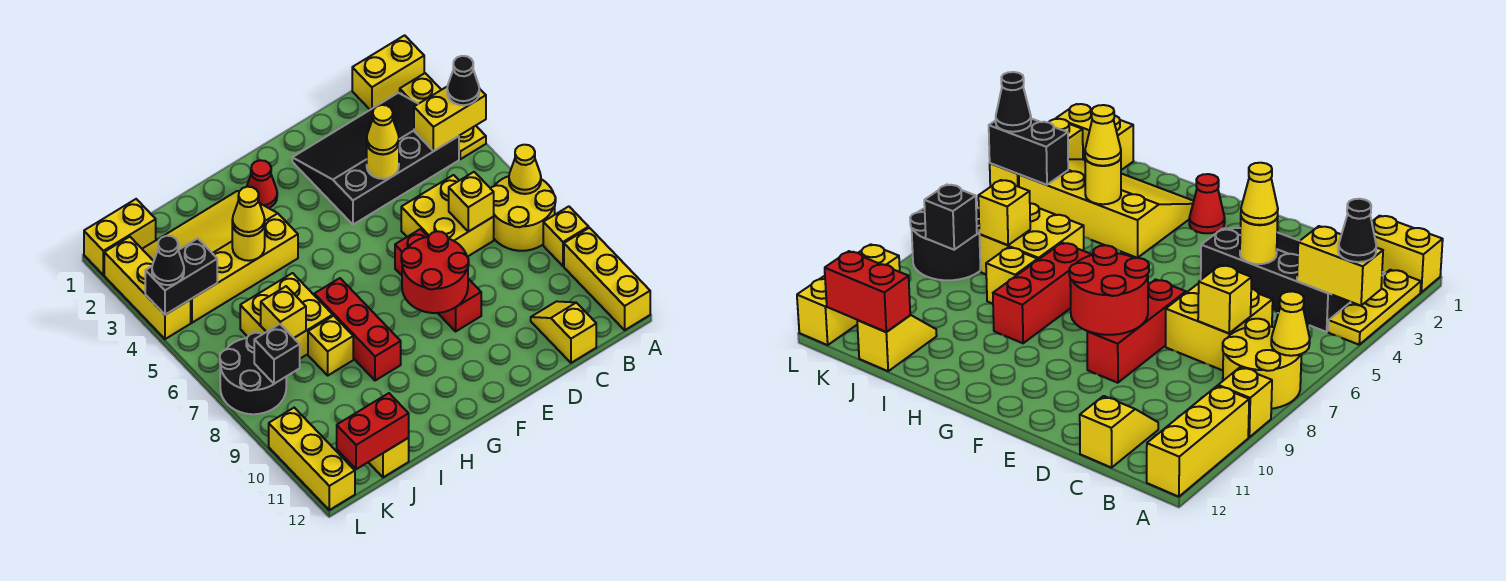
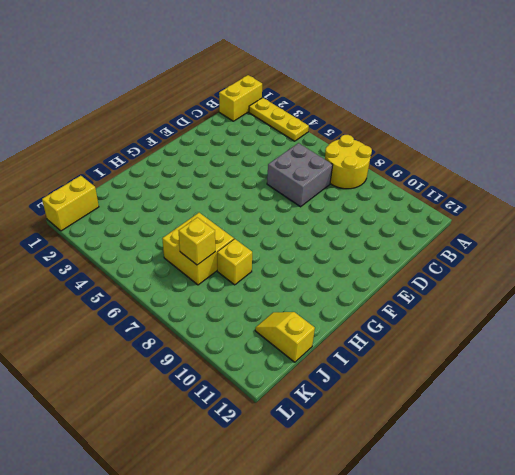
grey 2x2 brick [267,143,333,207] -> yellow 2x2 brick [401,175,494,257]
none -> yellow 1x1 brick [543,206,589,266]
none -> yellow 1x3 brick [564,228,650,330]
none -> black 3x4 slope [292,93,459,225]
none -> yellow 1x2 slope [531,301,596,363]

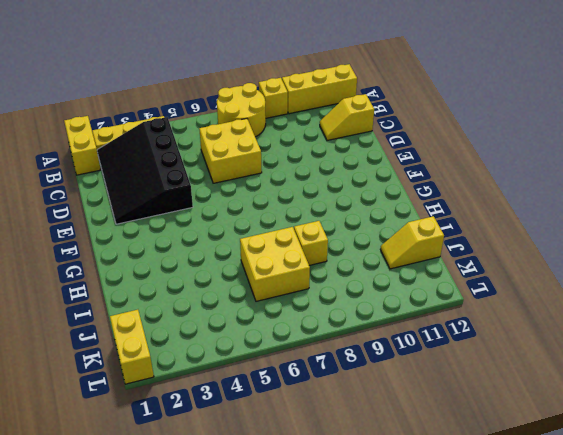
none -> red 1x3 brick [395,229,481,331]
none -> red 1x1 cone [247,160,277,208]
none -> yellow 3x4 slope [142,191,298,323]
none -> red 1x3 brick [314,278,401,381]

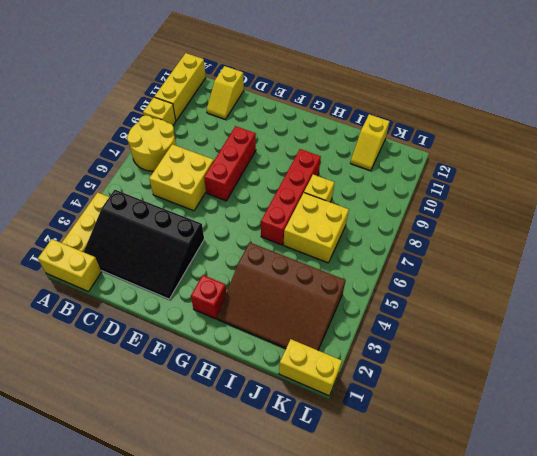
red 1x1 brick [191,275,226,319] -> red 1x1 cone [247,160,277,208]
brown 3x4 slope [217,243,346,350] -> yellow 3x4 slope [142,191,298,323]
red 1x4 brick [261,149,321,245] -> red 1x3 brick [314,278,401,381]
none -> black 2x2 round brick [220,333,286,414]
none -> yellow 1x3 brick [104,237,191,339]
none -> yellow 1x3 brick [269,408,355,510]
none -> yellow 1x2 brick [414,86,486,151]

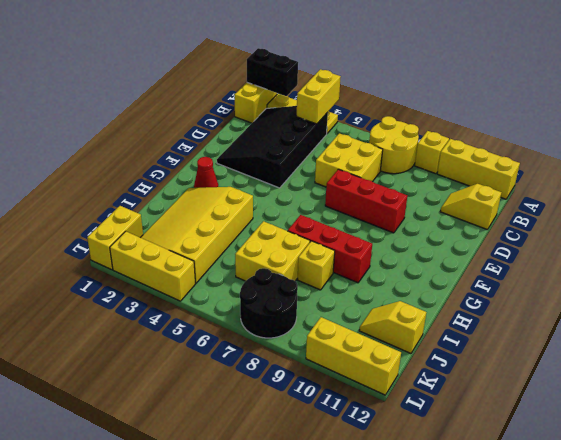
black 1x2 brick [247,48,298,96] -> black 1x2 brick turned to [145,239,217,315]
none -> yellow 1x1 cone [509,145,541,194]
none -> yellow 1x1 brick [449,172,494,232]
none -> yellow 1x1 round brick [367,143,399,179]
none -> red 2x2 round brick [401,231,469,313]

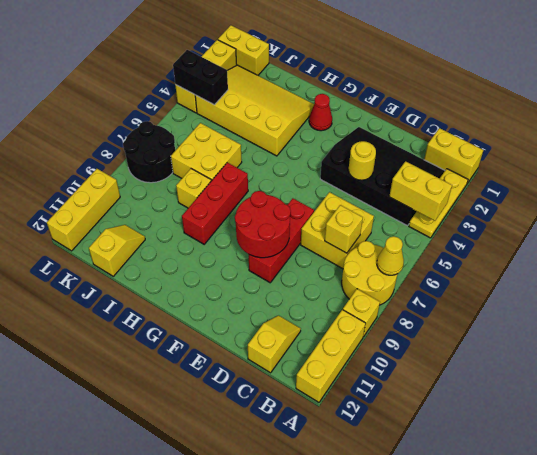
none -> yellow 1x1 round brick [232,224,265,261]
none -> yellow 1x1 brick [261,286,306,338]
none -> red 1x2 brick [337,393,409,469]
none -> black 1x1 brick [254,324,300,384]

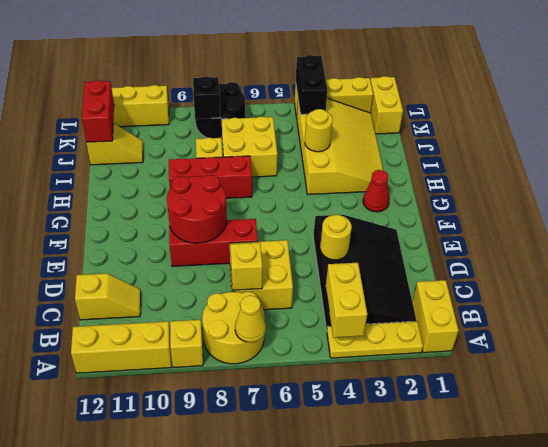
none -> yellow 1x1 brick [261,286,306,338]
none -> black 1x1 cone [447,56,479,105]
none -> yellow 1x1 cone [367,105,399,154]
none -> yellow 1x1 cone [232,187,265,236]

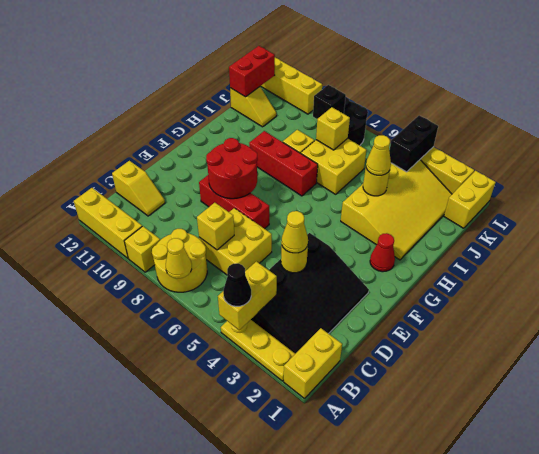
none -> black 1x1 cone [152,236,184,285]

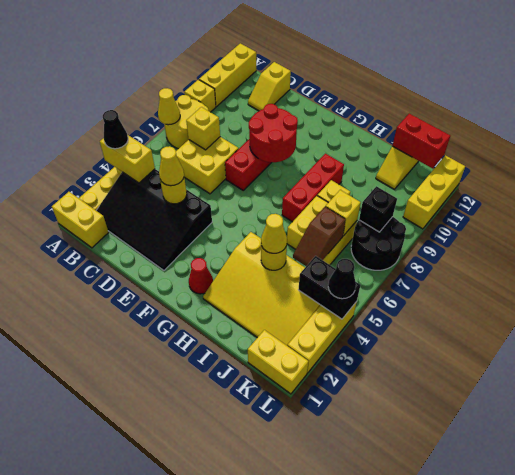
brown 1x2 slope [293,207,346,266] -> none

